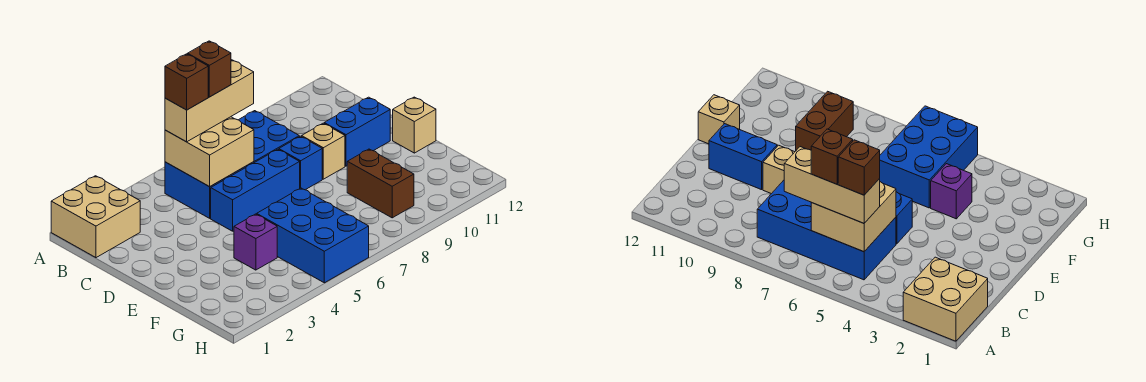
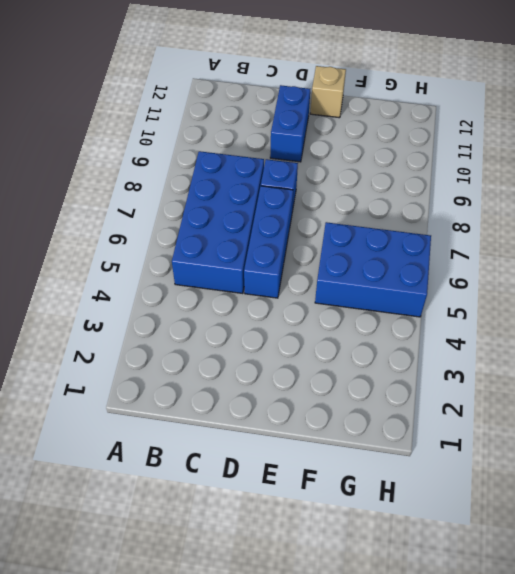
none -> tan 2x2 brick [51,176,140,258]
none -> tan 1x1 brick [302,123,345,179]
none -> purple 1x1 brick [234,214,277,270]

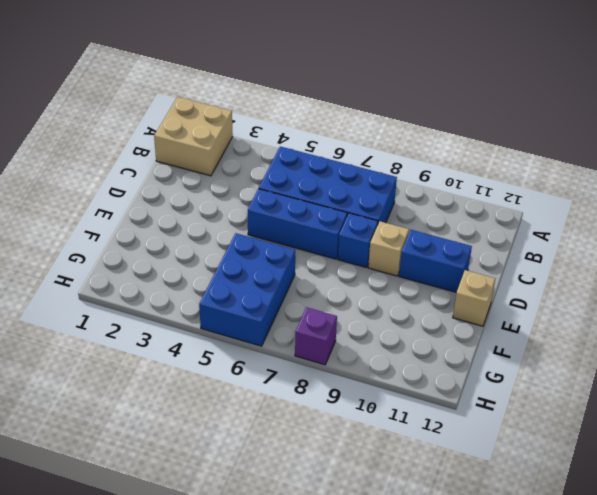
purple 1x1 brick [295,307,337,365] -> purple 1x1 brick moved to [234,214,277,270]
none -> brown 1x2 brick [347,149,414,218]
none -> tan 2x2 brick [165,117,254,187]
none -> tan 1x3 brick [165,60,254,142]

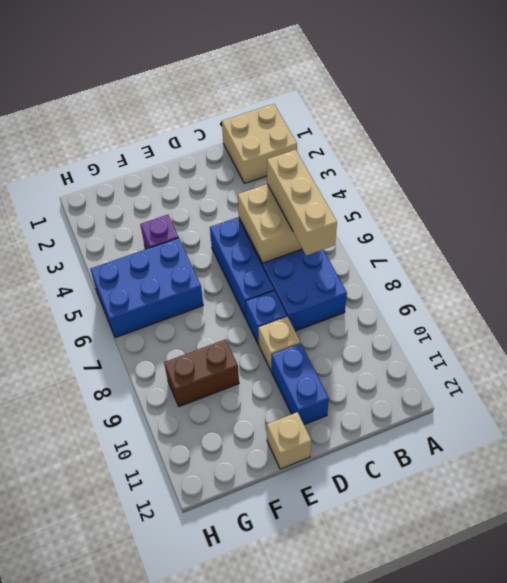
none -> brown 1x1 brick [165,54,208,110]
none -> brown 1x1 brick [188,41,231,97]

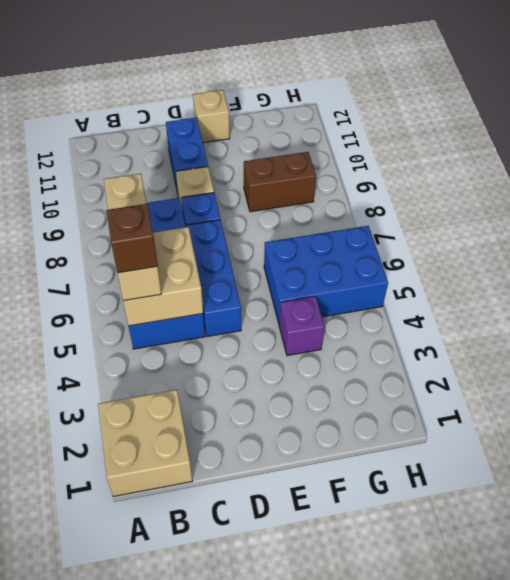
none -> brown 1x1 brick [188,41,231,97]

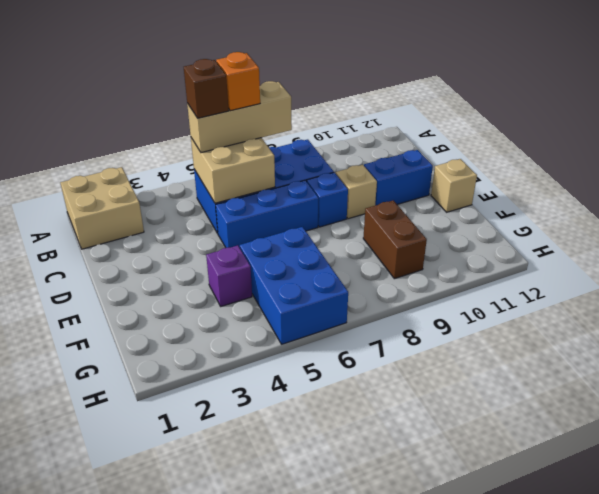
orange 1x1 brick [216,52,260,111] -> brown 1x1 brick [188,41,231,97]

